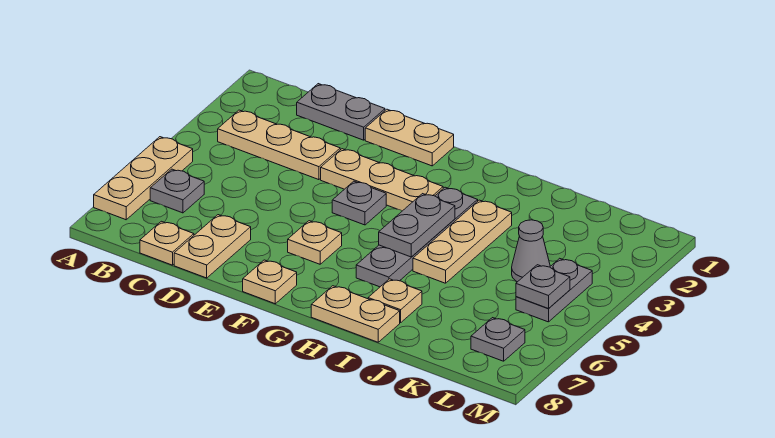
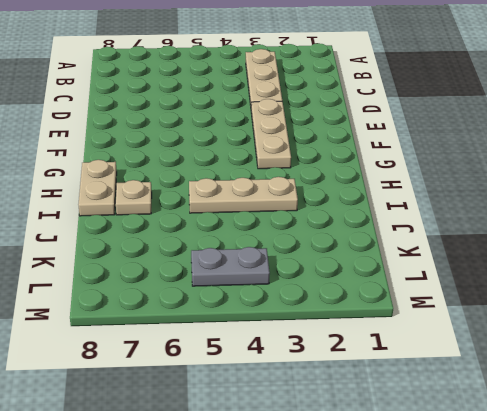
none -> tan 1x3 plate [94,137,193,220]
none -> grey 1x1 plate [150,169,204,213]
none -> grey 1x2 plate [297,84,385,140]

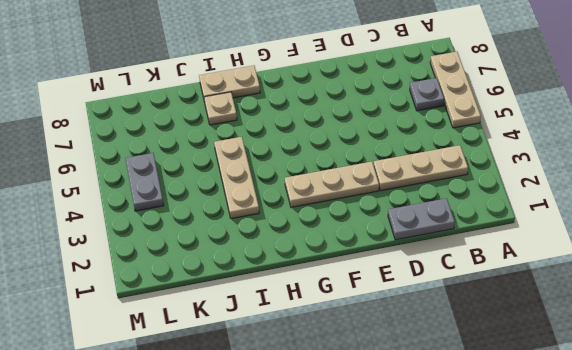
none -> tan 1x1 plate [140,221,194,265]
none -> tan 1x2 plate [174,215,251,278]
none -> tan 1x2 plate [365,109,454,166]

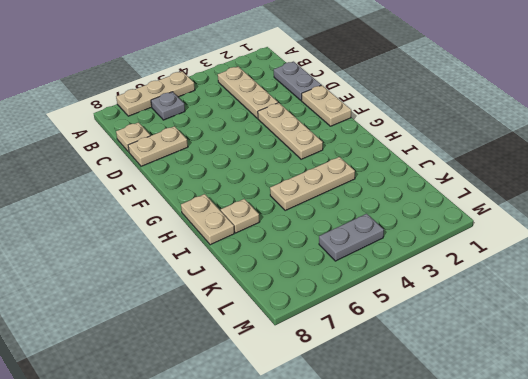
none -> grey 1x1 plate [332,181,386,225]
none -> tan 1x1 plate [288,221,342,264]
none -> tan 1x1 plate [243,260,297,304]

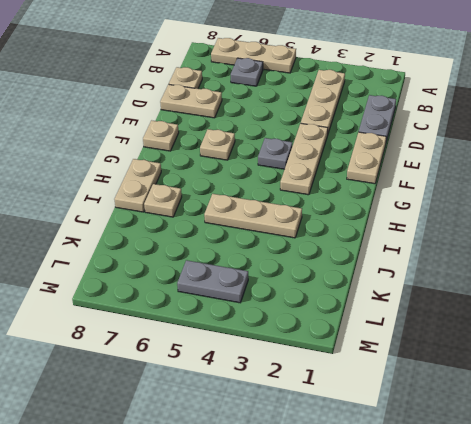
none -> grey 1x4 plate [356,187,478,287]
none -> grey 1x1 cone [512,220,550,282]
none -> grey 1x1 plate [471,318,525,361]

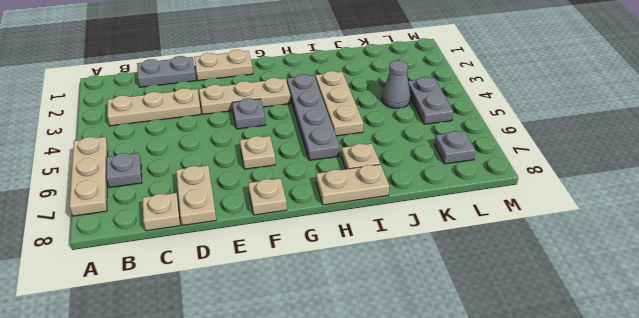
none -> grey 1x2 plate [379,194,455,257]
none -> grey 1x1 plate [516,265,570,309]

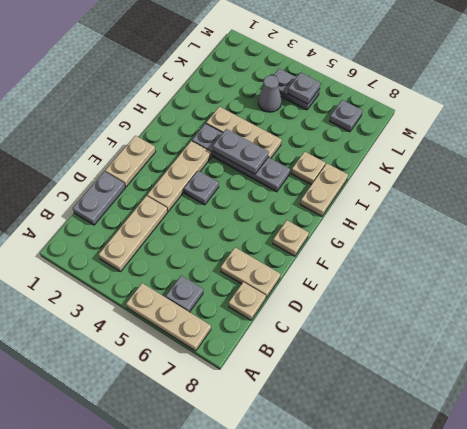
none -> tan 1x1 plate [288,221,342,264]

